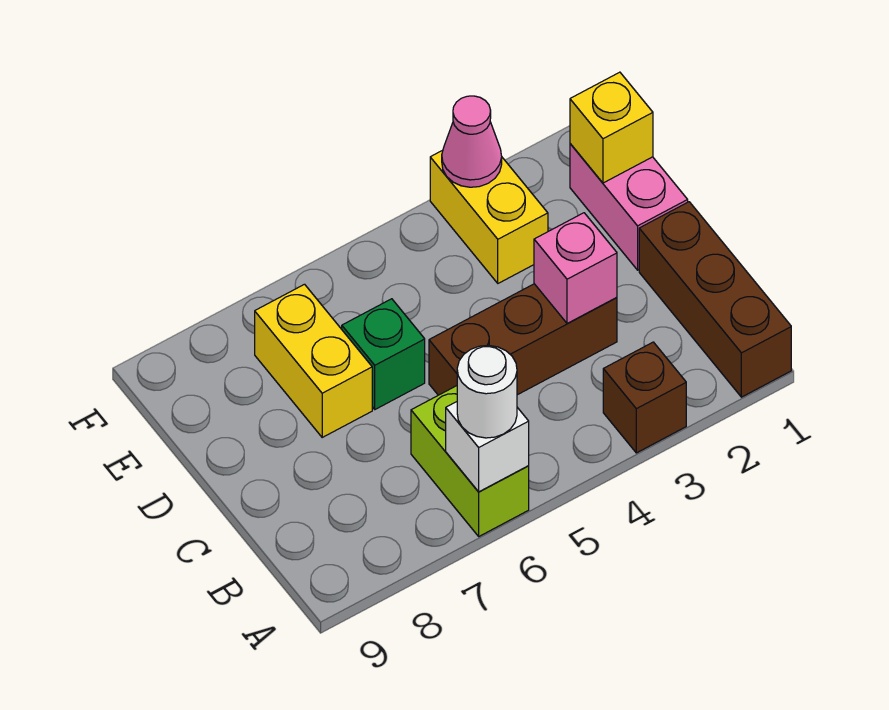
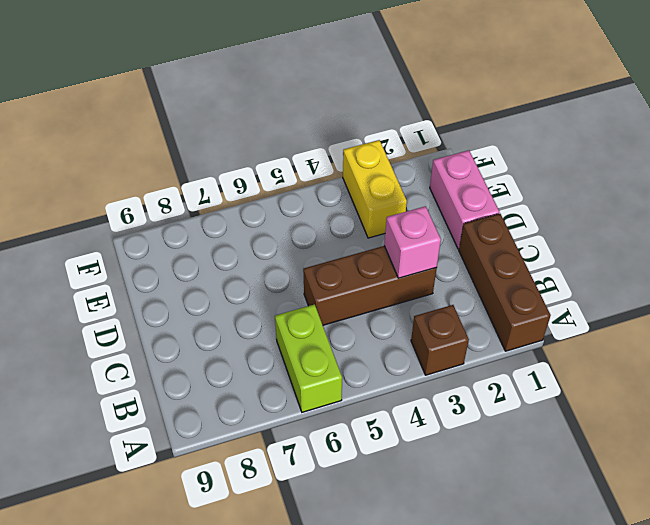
none -> green 1x1 brick [342,299,425,409]
none -> yellow 1x2 brick [255,284,372,437]
none -> white 1x1 brick [446,402,529,492]

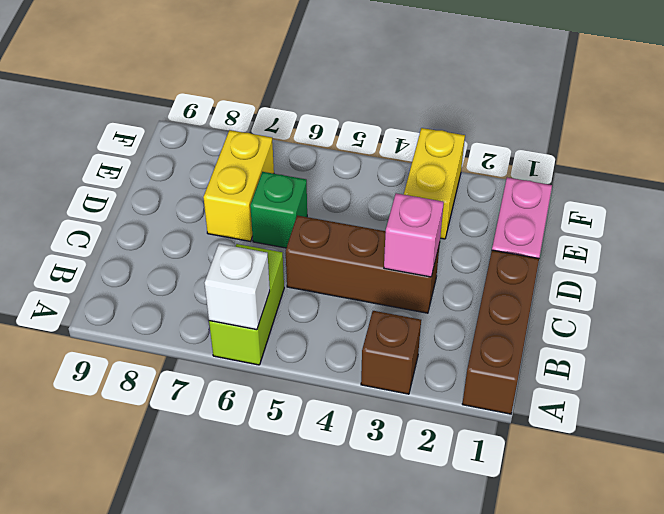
none -> yellow 1x1 brick [570,72,653,183]
none -> pink 1x1 cone [442,96,502,187]
none -> white 1x1 round brick [457,345,517,438]

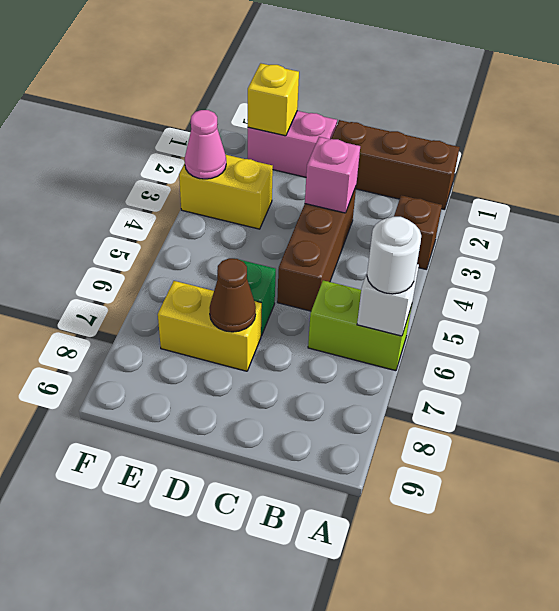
brown 1x1 cone [210,258,256,332] -> none

